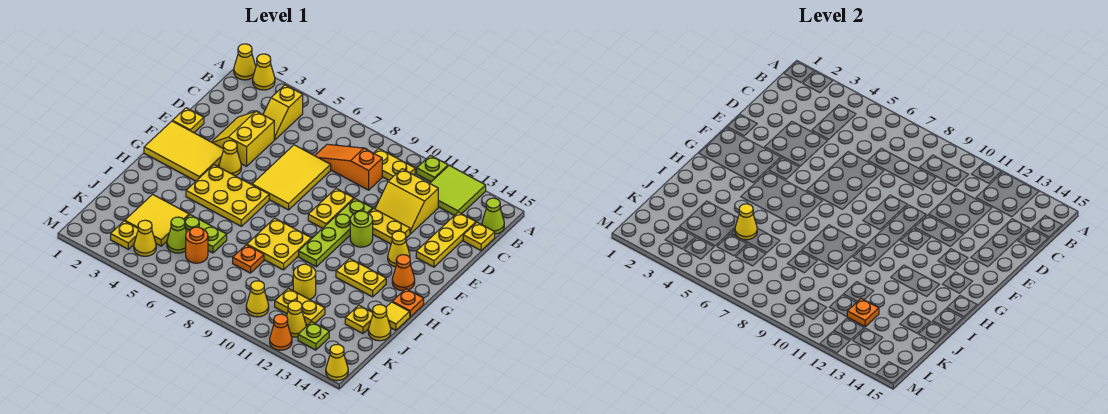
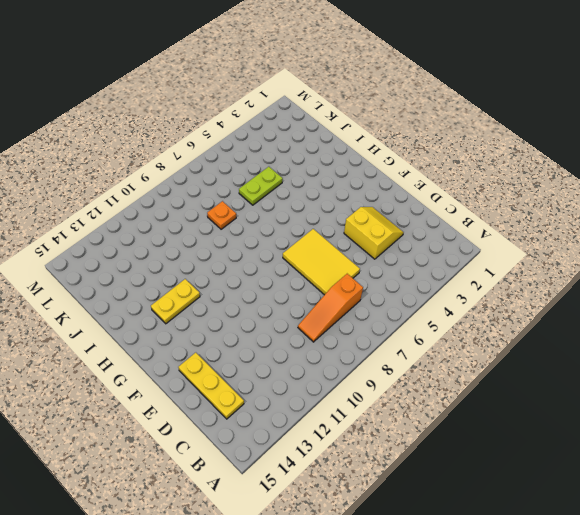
orange 1x3 slope [298,274,363,342] -> orange 1x3 slope turned to [315,144,382,190]
none -> yellow 1x1 cone [234,44,256,80]
none -> yellow 1x1 cone [253,54,275,90]
none -> lime 1x1 plate [417,155,448,182]
none -> lime 2x2 tile [430,166,486,215]

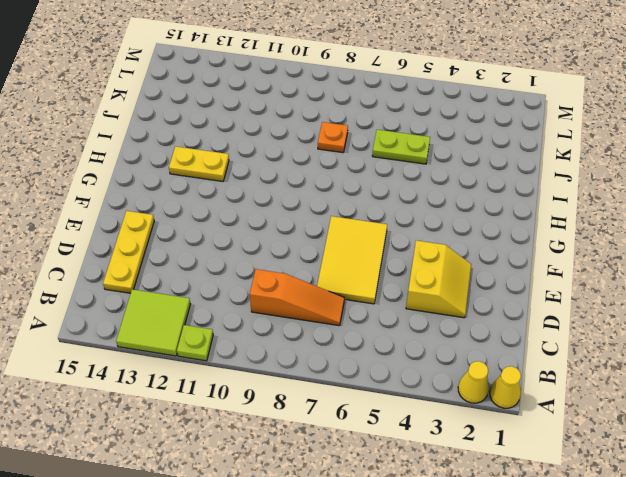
none -> yellow 1x2 slope [263,85,303,140]
none -> yellow 1x2 plate [374,148,415,180]
none -> lime 1x1 cone [482,198,504,234]
none -> yellow 2x2 slope [375,169,438,234]

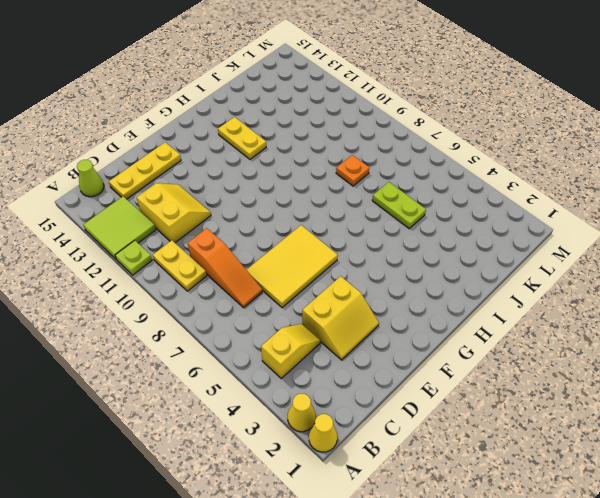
none -> yellow 1x1 plate [463,222,495,250]
none -> yellow 1x1 plate [173,108,204,133]
none -> yellow 1x2 plate [308,189,354,228]
none -> lime 1x4 plate [299,199,373,267]

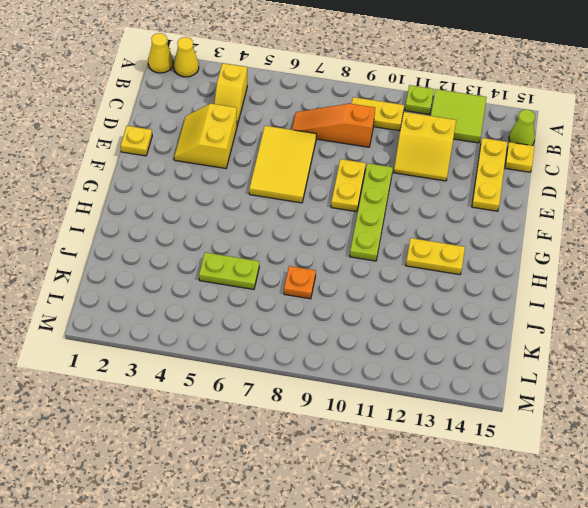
none -> yellow 1x2 plate [369,209,410,244]
none -> yellow 2x3 tile [144,121,223,181]
none -> yellow 1x1 cone [219,141,241,176]
none -> lime 1x1 round brick [350,211,373,247]

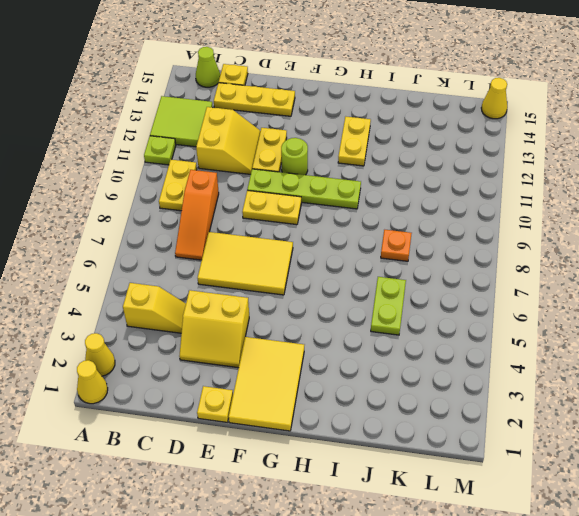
none -> yellow 1x1 cone [219,141,241,176]
none -> yellow 1x1 cone [388,231,410,267]
none -> yellow 2x3 plate [186,165,269,226]
none -> orange 1x1 cone [392,255,415,291]

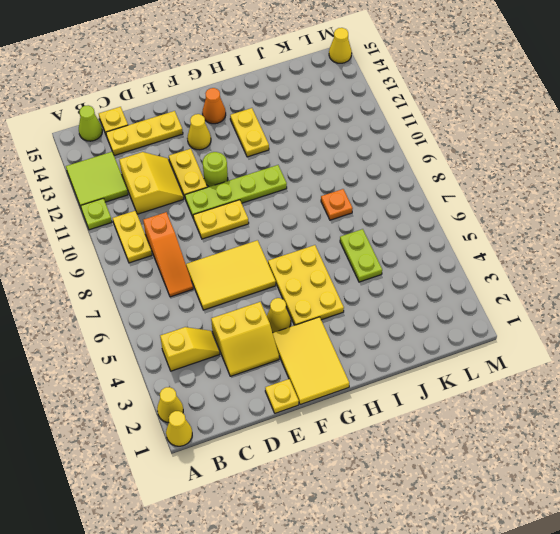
none -> yellow 2x2 plate [247,218,311,270]
none -> orange 1x1 plate [392,289,424,317]
none -> yellow 1x1 tile [386,302,410,330]
none -> yellow 2x2 tile [125,194,189,246]

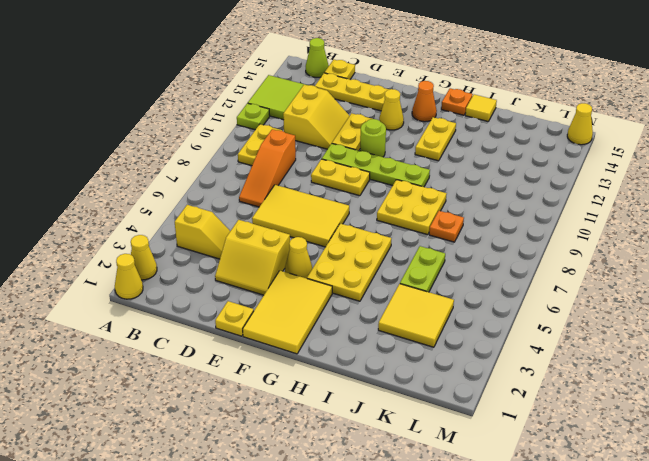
none -> yellow 1x1 round brick [293,264,316,299]
none -> yellow 1x1 plate [345,305,373,333]
none -> yellow 1x1 cone [368,305,391,341]
none -> lime 1x1 cone [167,217,187,253]

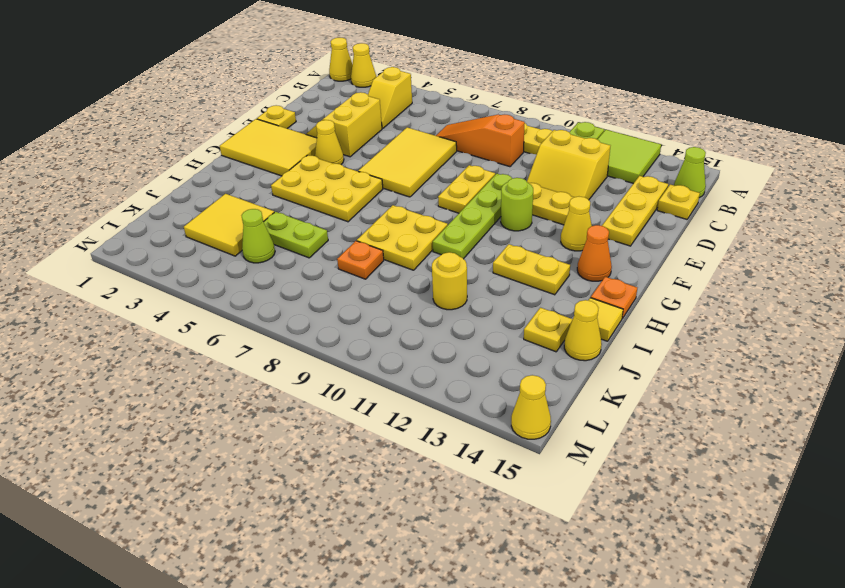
none -> orange 1x1 round brick [186,227,208,263]
none -> yellow 1x2 plate [275,288,325,325]
none -> yellow 1x1 plate [111,221,138,249]
none -> yellow 1x1 cone [134,220,156,256]

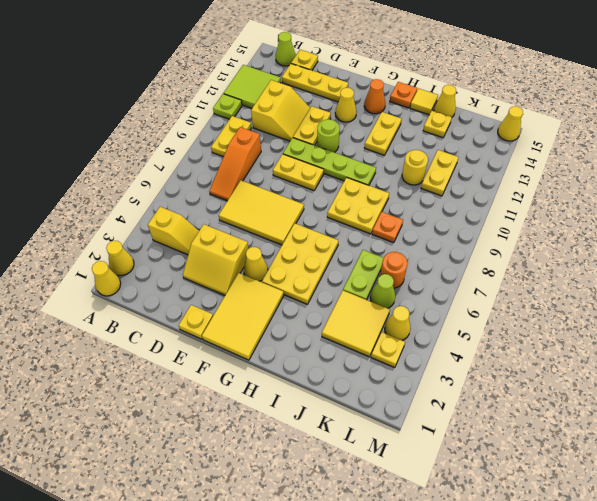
none -> yellow 1x1 cone [246,281,269,317]
none -> yellow 1x1 cone [286,301,306,337]
none -> lime 1x1 plate [298,322,329,350]
none -> orange 1x1 cone [270,314,292,350]

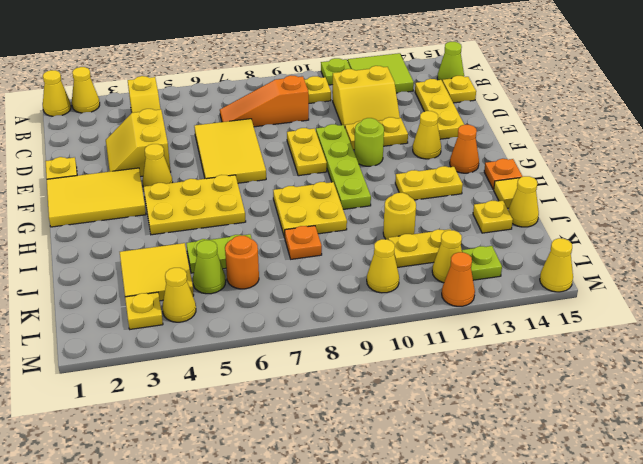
none -> yellow 1x1 cone [735,204,757,240]
none -> orange 1x1 plate [847,299,879,327]

